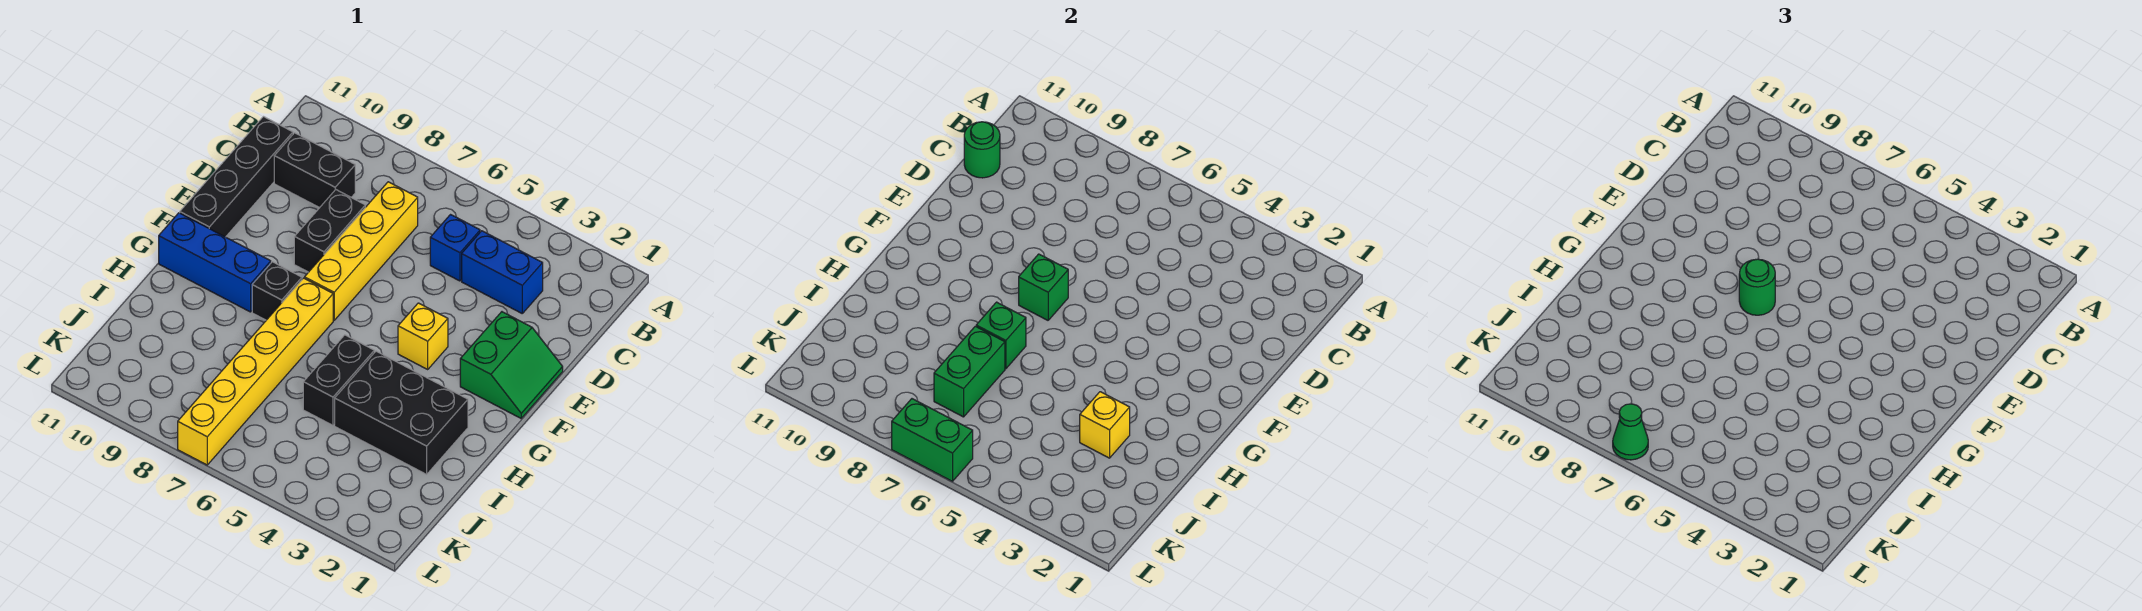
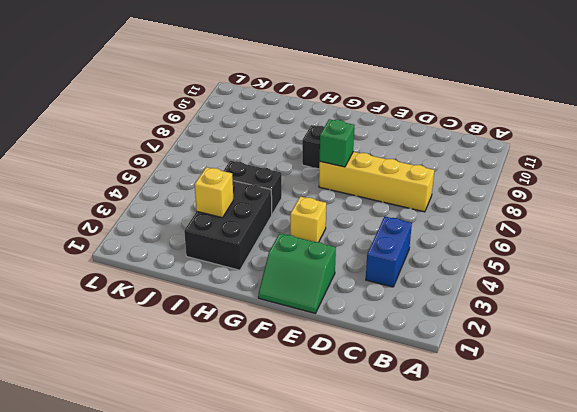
none -> blue 1x1 brick [430,215,480,281]
none -> black 1x2 brick [274,133,355,208]
none -> black 1x4 brick [180,117,293,237]

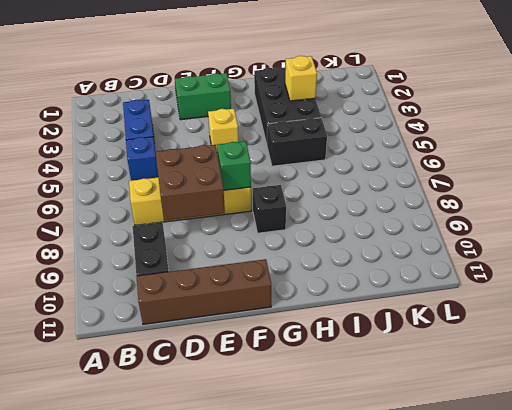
brown 1x4 brick [136,259,271,324] -> black 1x4 brick [180,117,293,237]
brown 2x2 brick [155,145,225,221] -> none
none -> black 1x2 brick [294,190,365,272]
none -> yellow 1x6 brick [178,278,333,465]
none -> blue 1x3 brick [159,213,271,312]

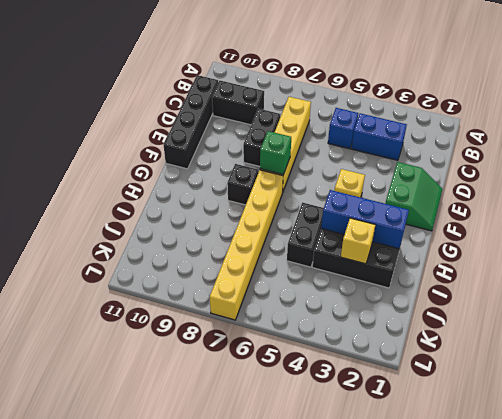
blue 1x3 brick [321,190,409,249] -> blue 1x3 brick moved to [159,213,271,312]
none -> green 1x1 round brick [964,122,1000,178]
none -> green 1x1 brick [976,302,1026,369]
none -> green 1x2 brick [934,326,1005,417]

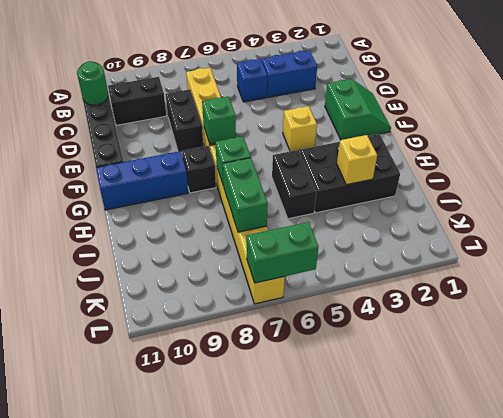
none -> green 1x1 round brick [1739,259,1775,315]
none -> green 1x1 cone [1613,404,1648,460]

